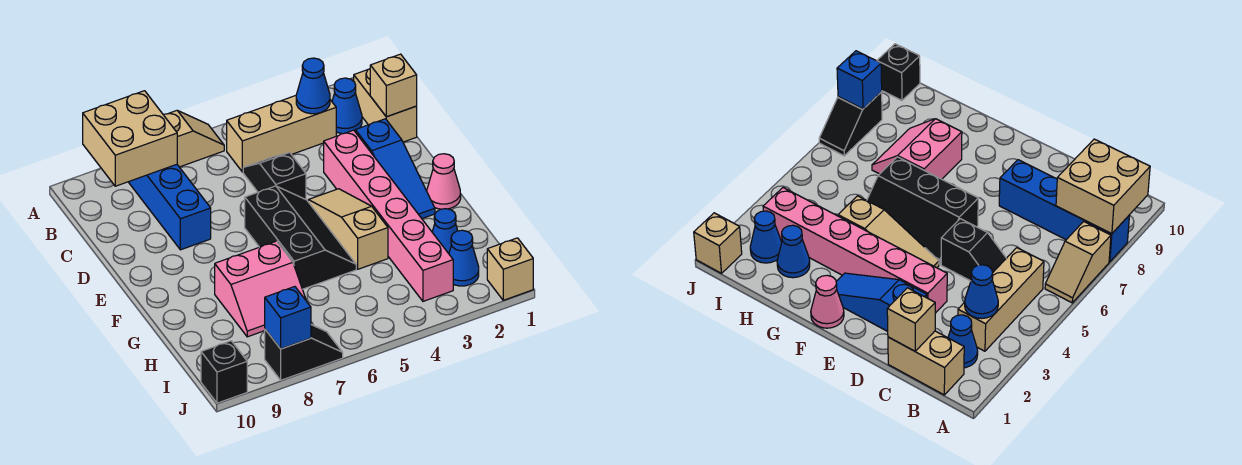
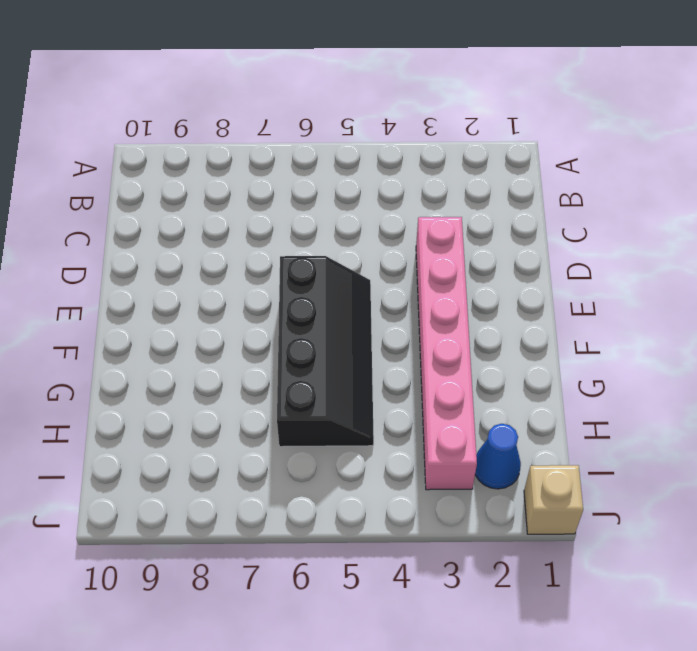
black 2x4 slope [277,256,374,447] -> black 2x3 slope [245,186,356,289]
none -> tan 1x2 slope [164,111,224,167]
none -> blue 1x4 brick [129,164,211,250]
none -> tan 1x2 brick [354,69,417,142]

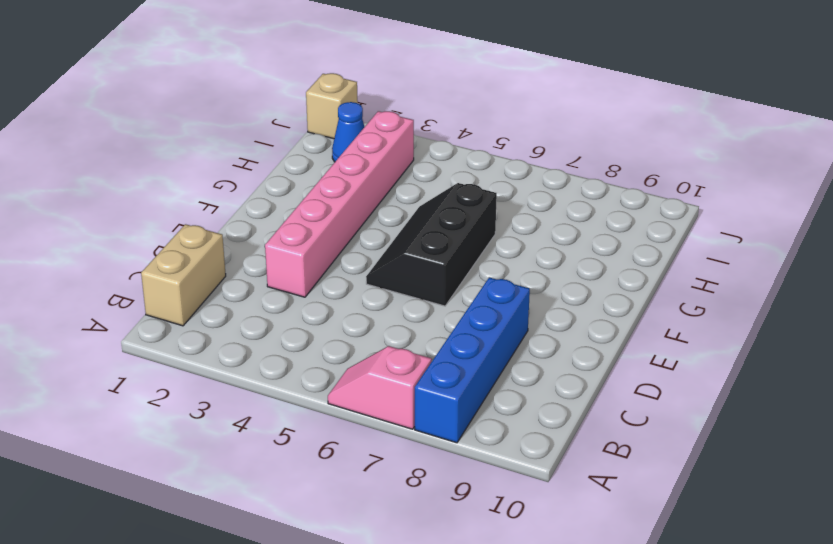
pink 1x2 slope [328,346,432,429] -> tan 1x2 slope [164,111,224,167]
none -> blue 1x1 cone [332,78,362,134]
none -> tan 1x3 brick [227,96,336,172]
none -> black 1x2 slope [243,153,306,199]

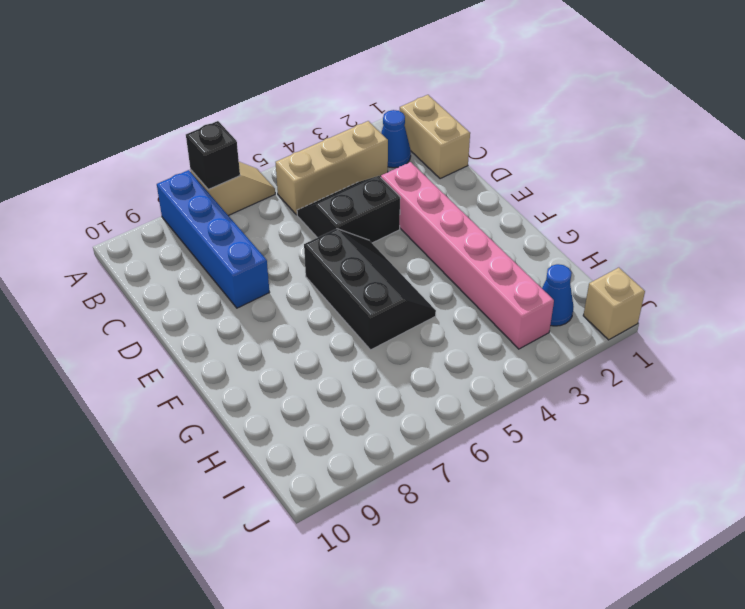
black 1x1 brick [186,121,240,190] -> black 1x1 brick moved to [201,341,247,403]
black 2x2 slope [297,176,400,243] -> black 1x2 slope [243,153,306,199]
none -> blue 1x3 slope [355,119,435,219]
none -> tan 1x3 slope [308,189,388,269]
none -> pink 1x1 cone [427,154,461,209]

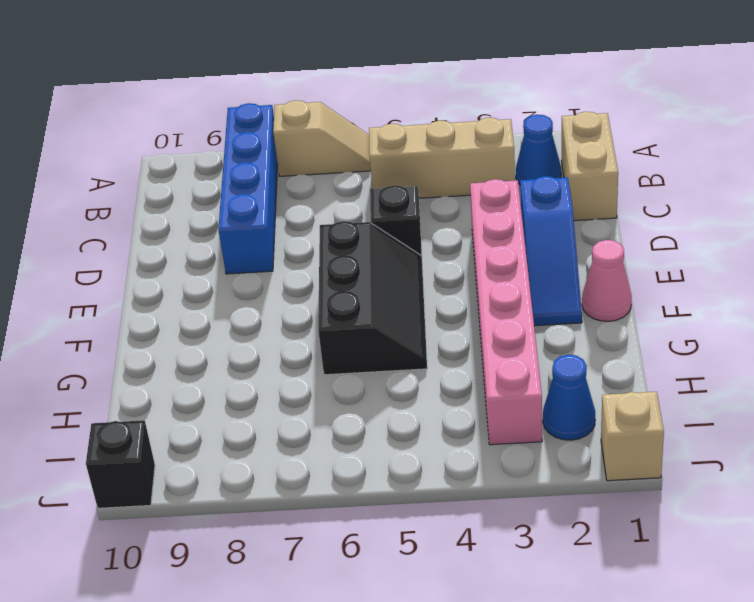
none -> tan 1x3 slope [308,189,388,269]
none -> pink 2x2 slope [215,241,306,337]
none -> blue 1x1 cone [432,209,458,254]

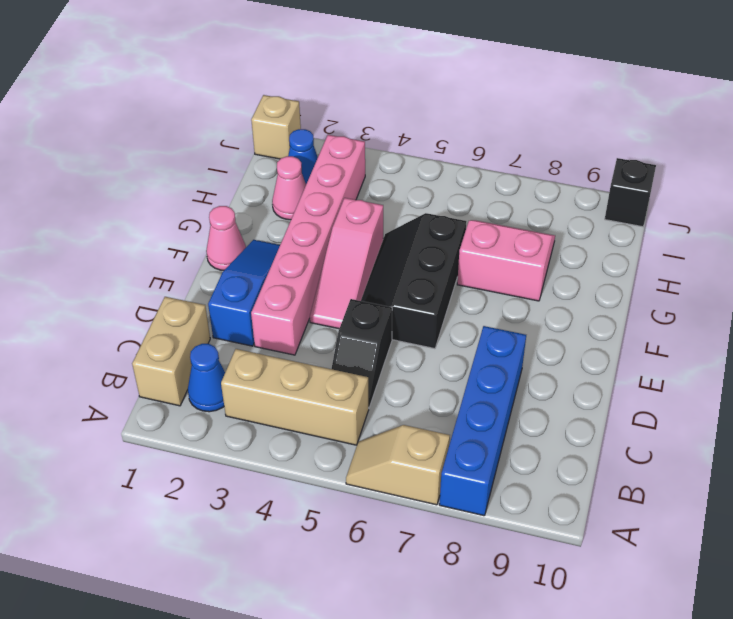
pink 1x3 slope [310,198,383,329] -> tan 1x3 slope [308,189,388,269]
pink 1x1 cone [272,156,306,220] -> blue 1x1 cone [432,209,458,254]
none -> black 1x2 slope [265,325,343,380]
none -> tan 2x2 brick [83,91,177,186]
none -> blue 1x1 cone [296,58,330,114]

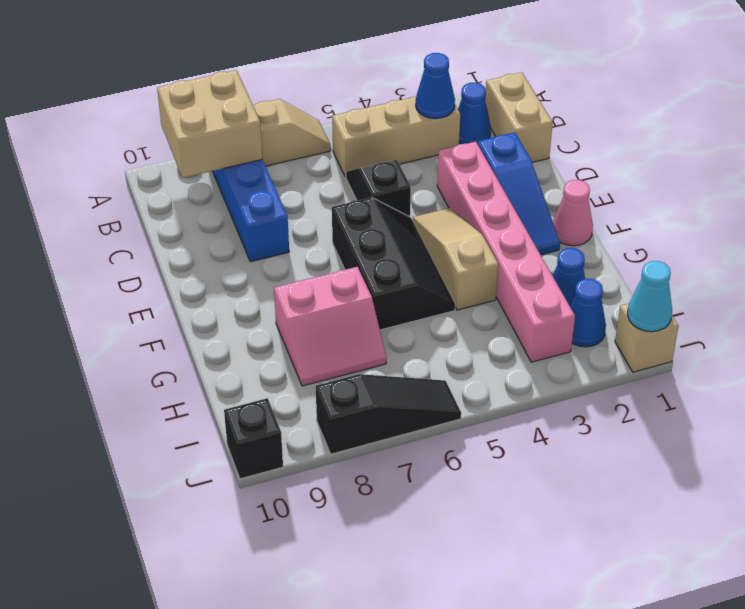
cyan 1x1 cone [627,261,672,332] -> none
black 1x3 slope [316,374,461,454] -> black 1x2 slope [265,325,343,380]
none -> tan 1x1 brick [370,54,417,117]
none -> blue 1x1 brick [265,287,311,349]

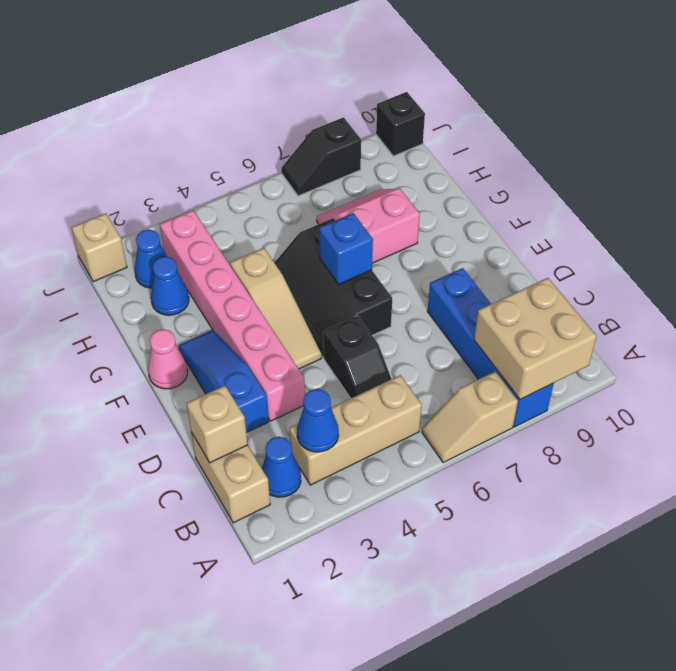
blue 1x1 brick [319,213,373,285] -> blue 1x1 brick moved to [265,287,311,349]

